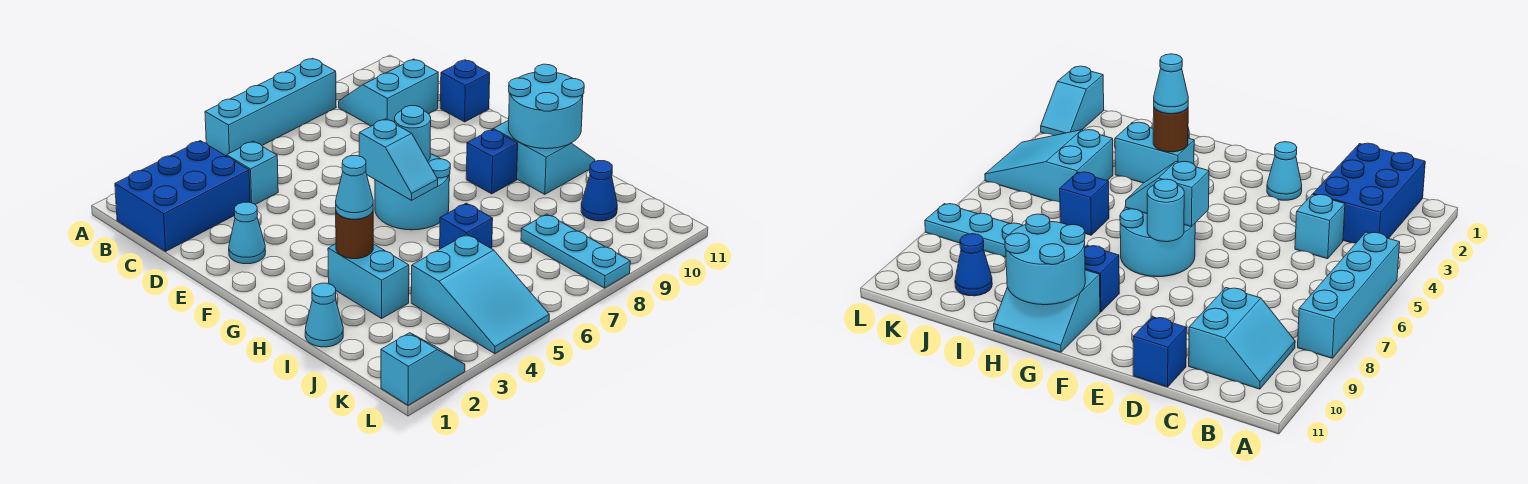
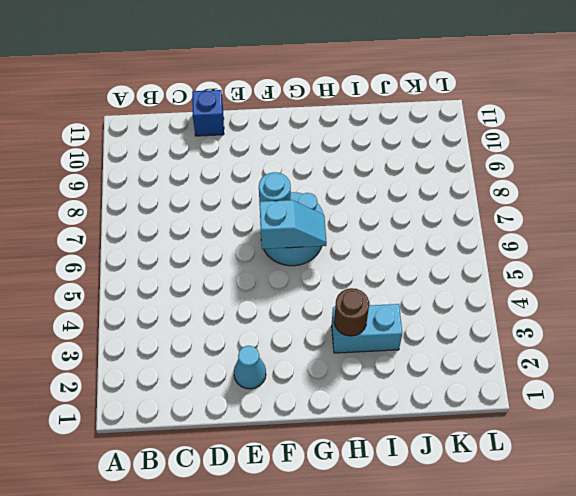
none -> cyan 1x4 brick [205,58,336,156]
none -> blue 2x3 brick [115,141,250,251]
none -> cyan 2x2 slope [339,59,438,126]

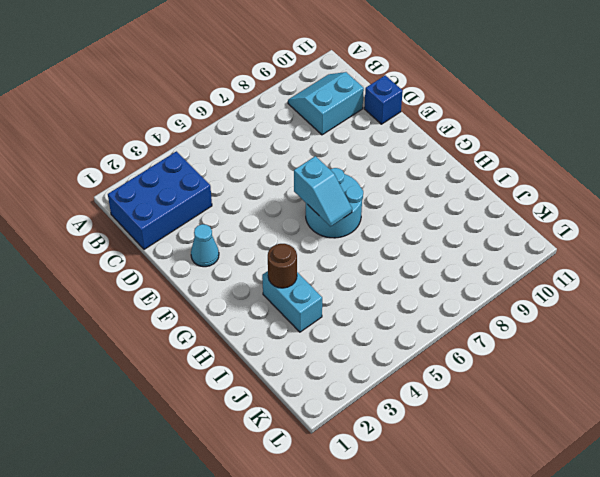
none -> cyan 1x4 brick [205,58,336,156]
none -> cyan 1x1 brick [227,141,278,204]
none -> blue 1x1 brick [466,129,518,194]

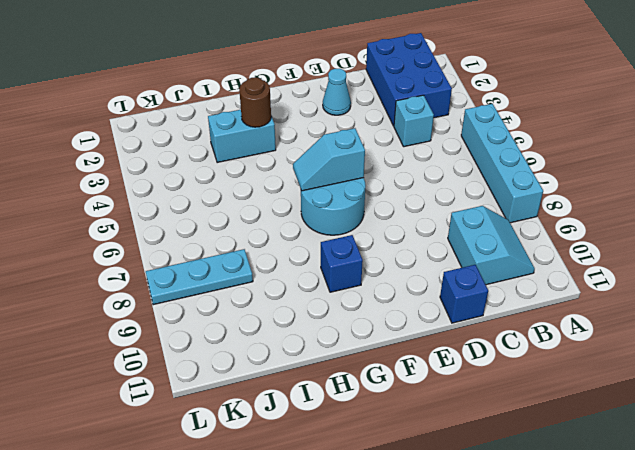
none -> cyan 2x2 slope [493,120,595,194]
none -> cyan 1x1 cone [305,283,343,347]
none -> blue 1x1 brick [440,203,493,249]

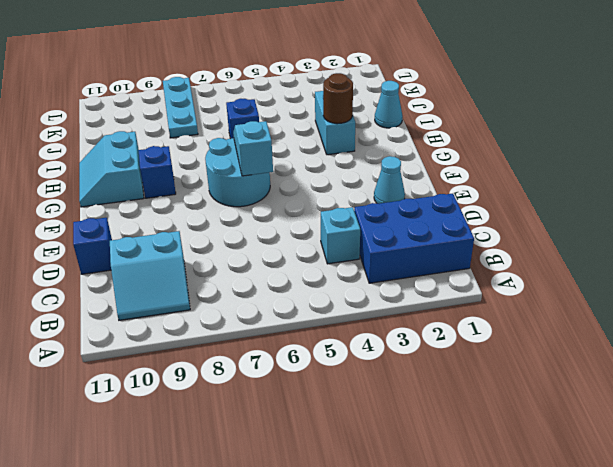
none -> cyan 1x4 brick [205,58,336,156]
none -> cyan 2x3 slope [411,234,549,353]
none -> blue 1x1 cone [581,161,617,221]

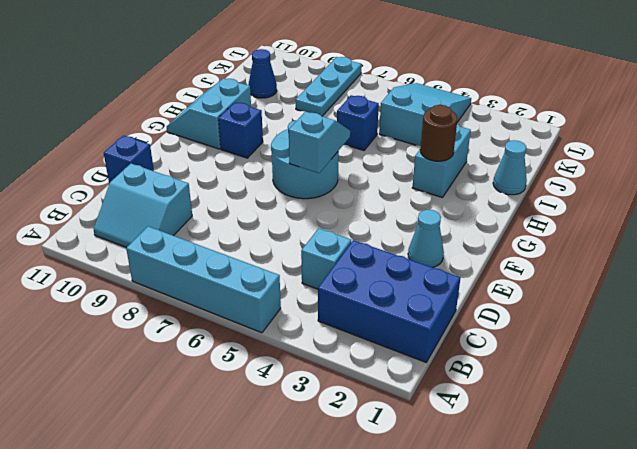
none -> cyan 1x2 slope [381,333,465,405]
none -> cyan 1x1 round brick [395,106,431,161]
none -> cyan 2x2 round brick [509,64,584,149]

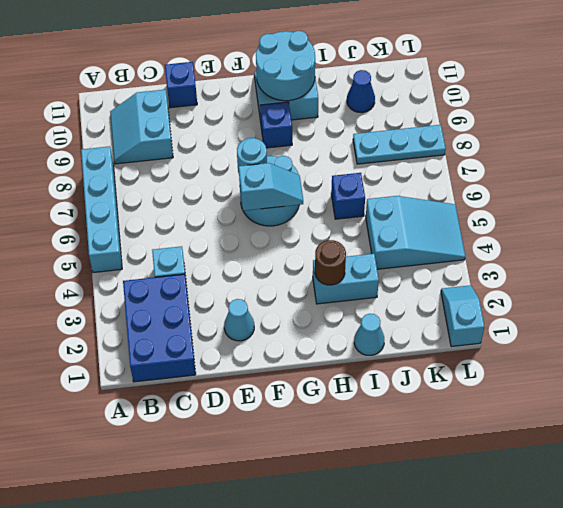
none -> cyan 1x1 cone [336,156,373,219]

